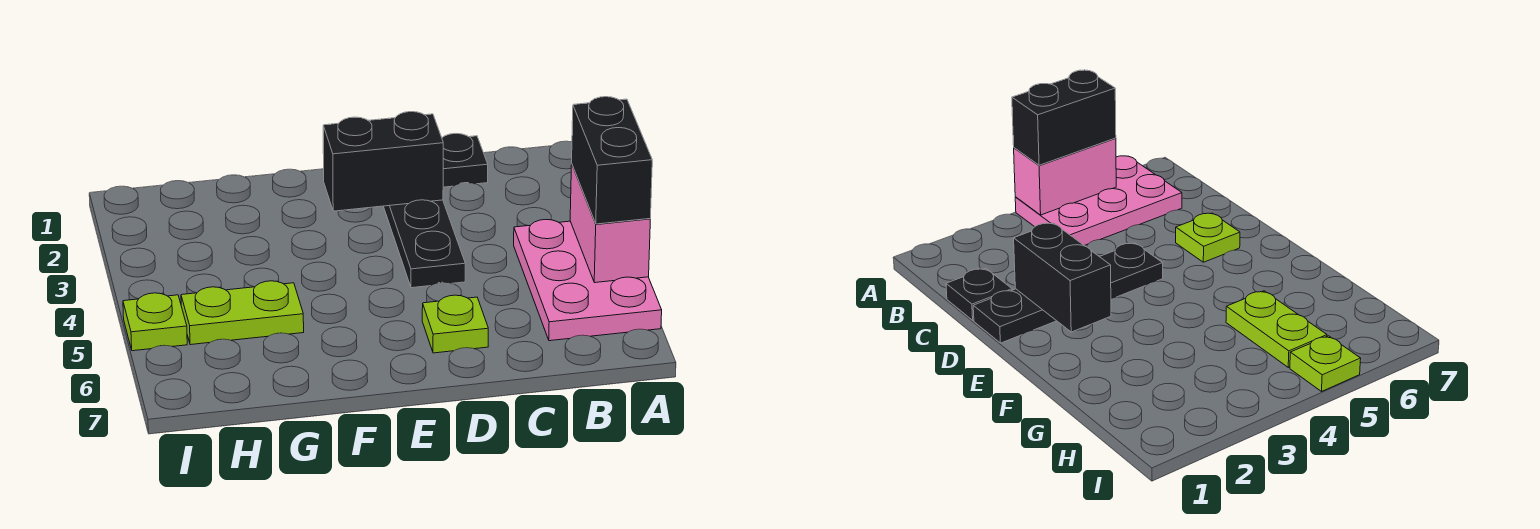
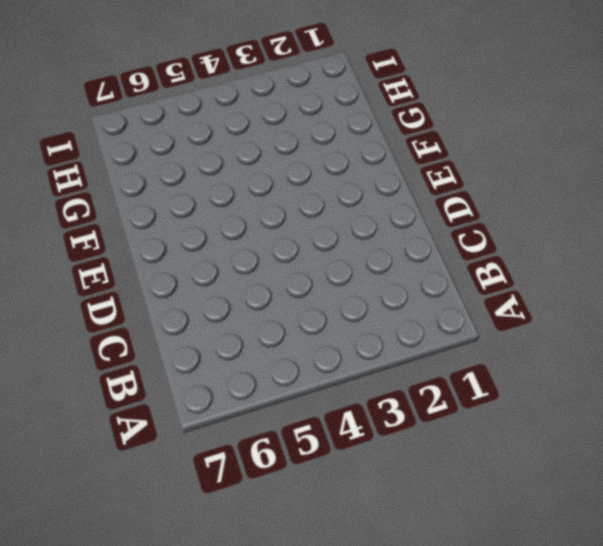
none -> pink 2x3 plate [514,220,662,341]
none -> black 1x1 plate [442,134,488,187]

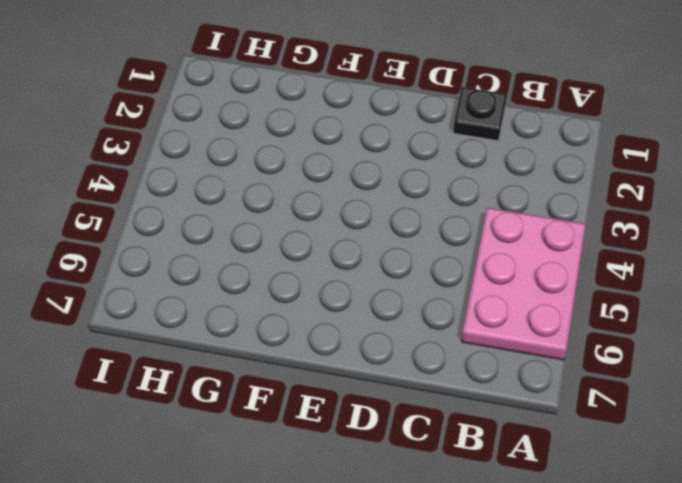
none -> black 1x4 plate [383,200,465,288]
none -> lime 1x1 plate [422,295,488,353]

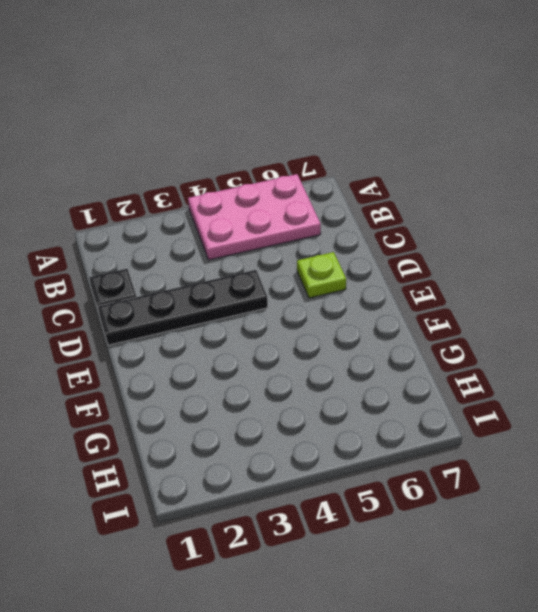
none -> lime 1x2 plate [181,281,304,345]
none -> lime 1x1 plate [123,293,187,351]

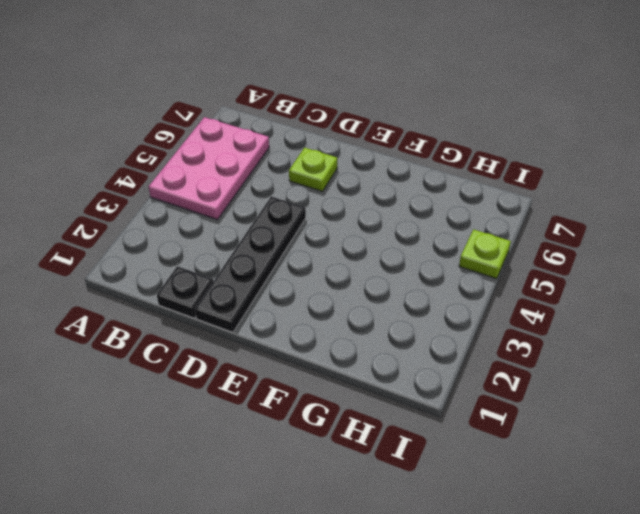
none -> lime 1x2 plate [181,281,304,345]
none -> pink 1x2 brick [570,165,650,283]

